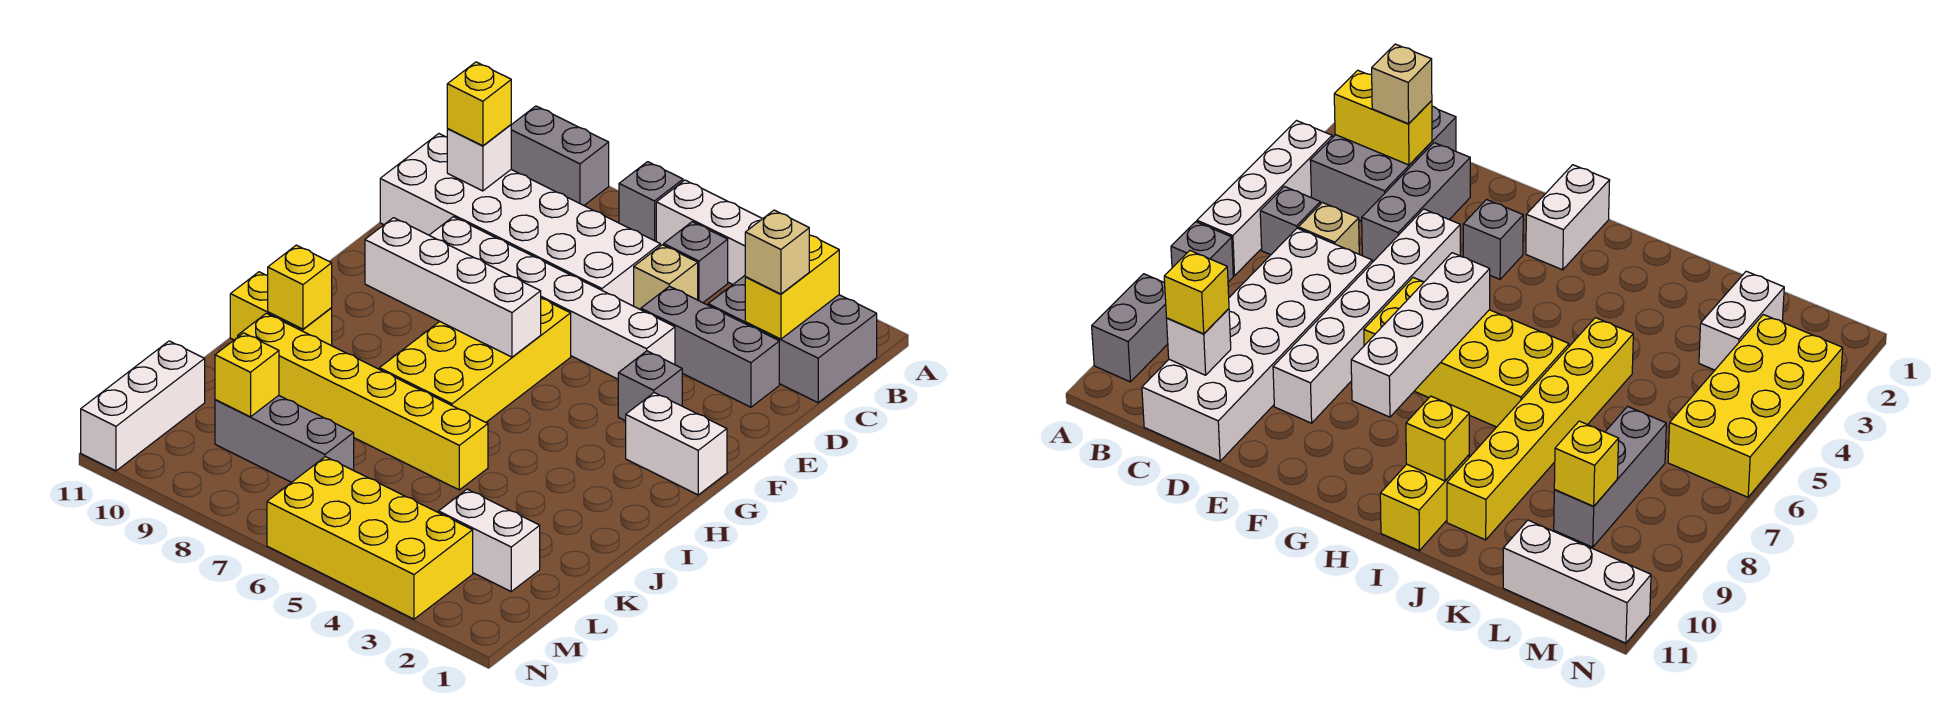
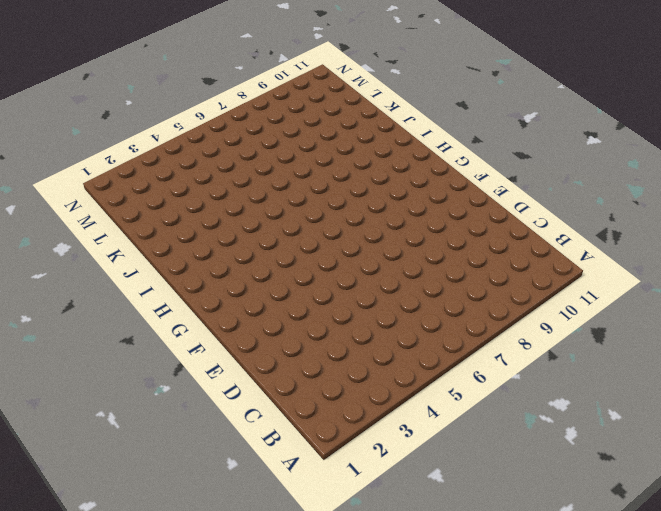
none -> white 1x4 brick [656,180,762,284]
none -> grey 1x1 brick [619,162,683,241]
none -> grey 1x2 brick [511,106,609,205]

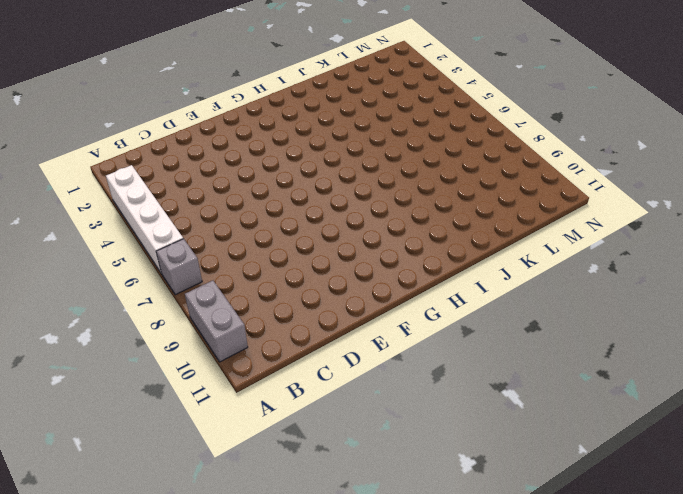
none -> grey 2x3 brick [708,276,877,403]
none -> grey 1x1 brick [664,222,728,303]
none -> tan 1x1 brick [634,245,698,310]

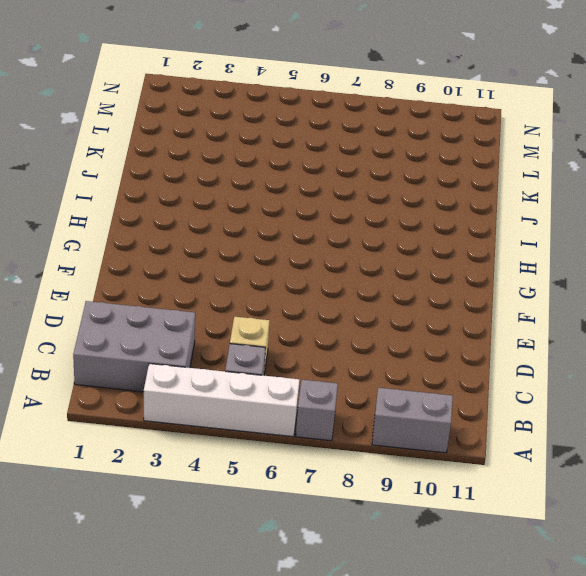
none -> white 2x6 brick [380,134,660,306]
none -> grey 1x3 brick [641,286,779,407]
none -> white 1x6 brick [429,217,675,379]

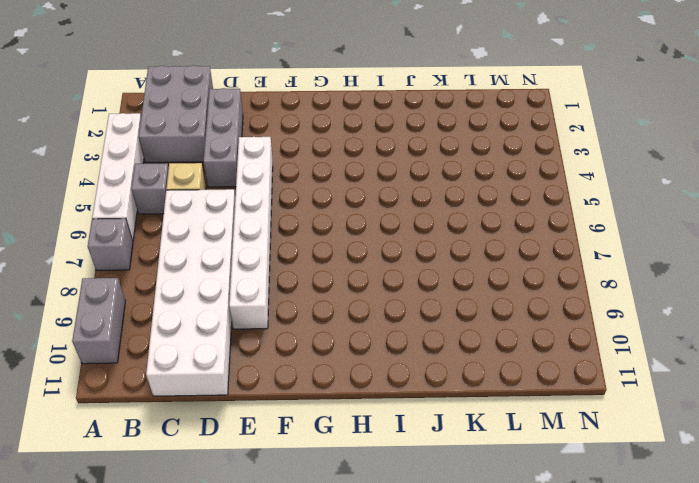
none -> grey 1x1 brick [618,351,682,421]
none -> yellow 2x4 brick [379,298,571,422]
none -> white 1x2 brick [626,393,727,495]

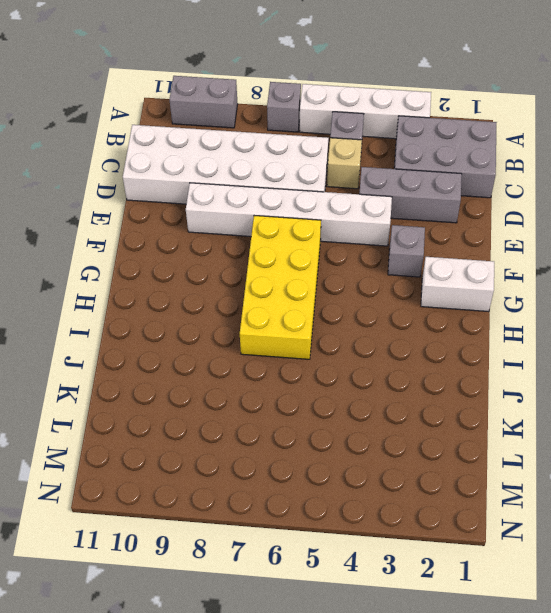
none -> yellow 1x2 brick [230,272,332,346]
none -> yellow 1x6 brick [238,313,488,490]
none -> white 1x2 brick [439,489,540,591]

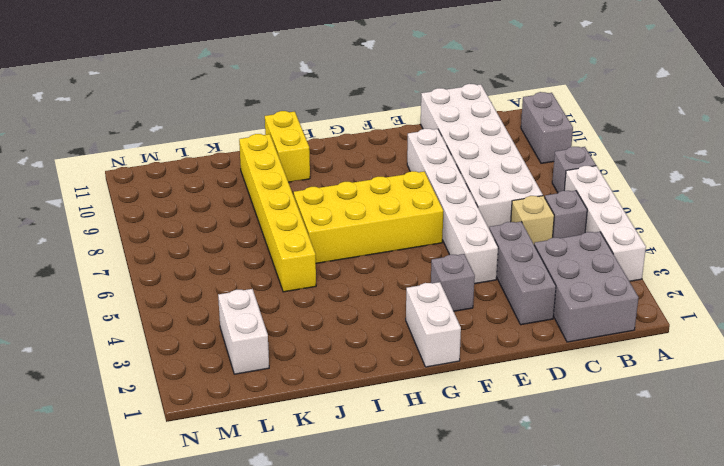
none -> grey 1x3 brick [215,395,354,482]
none -> white 1x3 brick [81,341,205,471]
none -> yellow 2x4 brick [267,457,473,619]

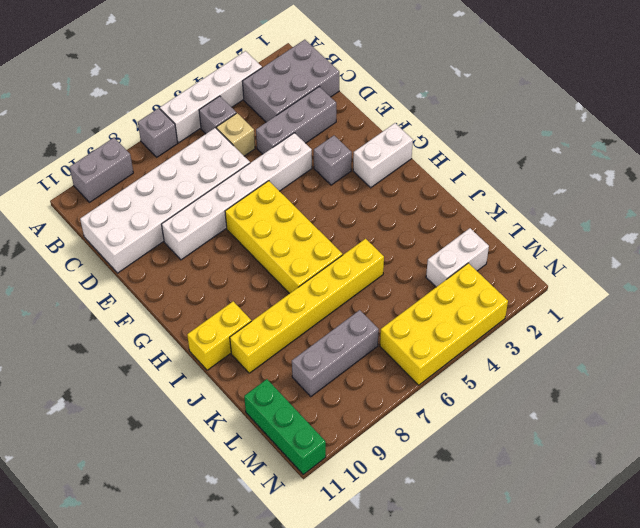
green 1x3 brick [244,379,326,474] -> white 1x3 brick [81,341,205,471]
none -> yellow 1x2 brick [745,235,839,339]
none -> white 1x1 brick [447,125,511,191]
none -> white 1x4 brick [365,218,541,357]

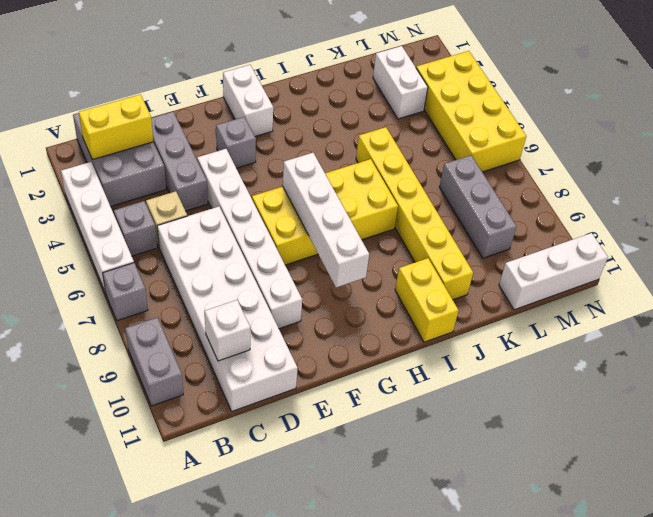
none -> yellow 1x1 brick [268,245,332,329]
none -> yellow 1x1 brick [215,333,279,417]
none -> tan 1x1 brick [745,210,809,294]

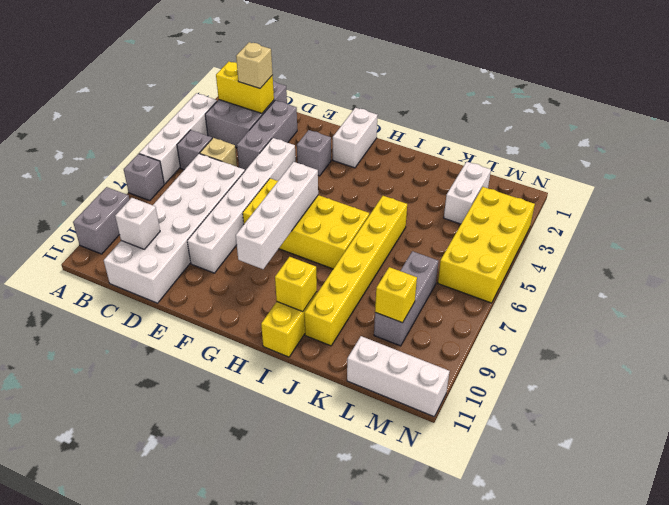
none -> yellow 1x1 brick [447,62,511,146]

